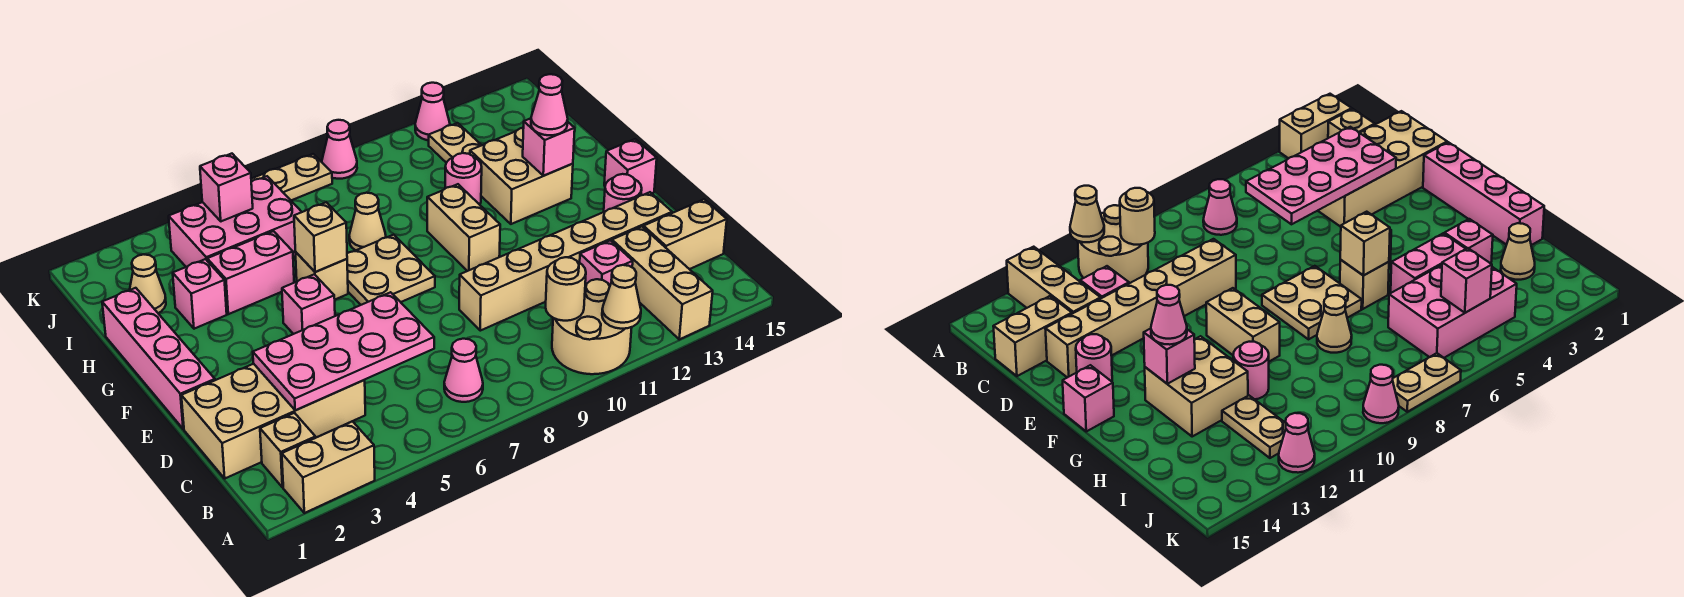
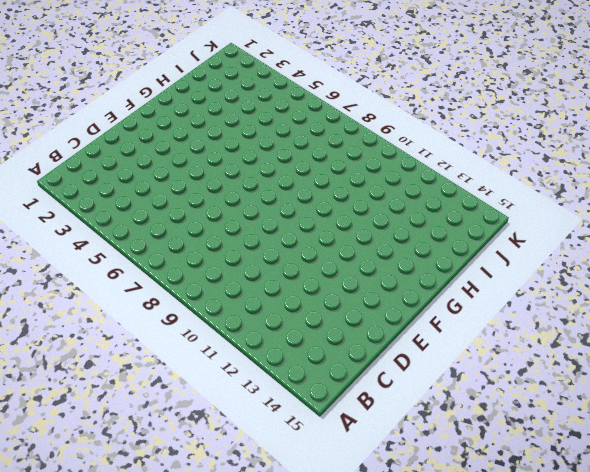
none -> tan 1x2 brick [282,421,375,513]
none -> tan 2x2 round brick [552,279,632,374]
none -> tan 1x3 brick [612,227,713,339]
none -> tan 1x1 brick [260,413,316,487]

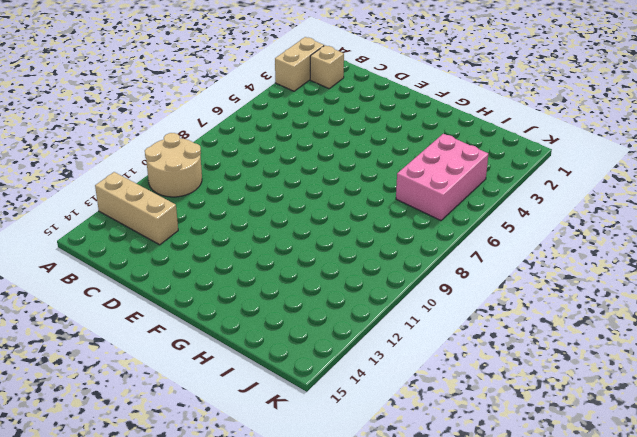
none -> pink 1x1 cone [444,339,483,402]
none -> tan 2x4 brick [181,364,365,478]
none -> pink 1x1 brick [580,240,633,286]
none -> tan 1x2 brick [643,199,727,269]

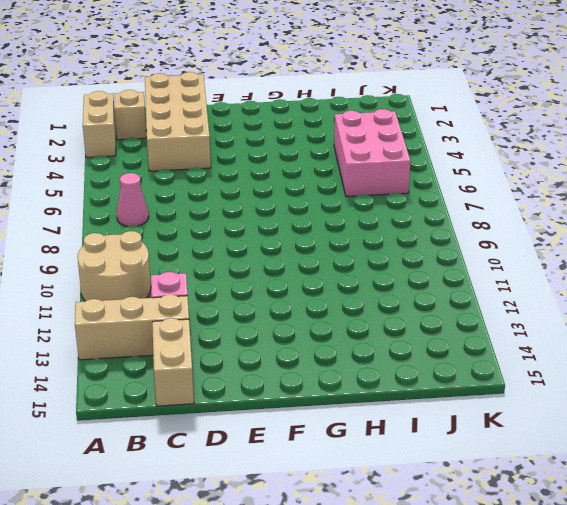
none -> tan 1x6 brick [459,192,672,331]
none -> pink 1x4 brick [102,288,215,429]
none -> pink 1x1 round brick [604,174,642,212]
none -> pink 1x1 brick [282,274,335,334]

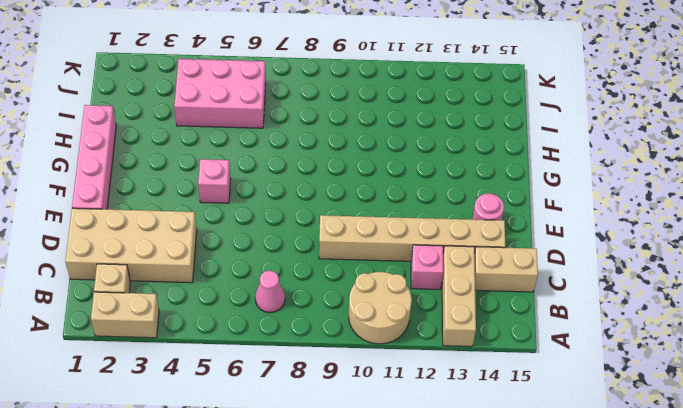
none -> tan 2x2 plate [347,235,435,305]
none -> tan 1x2 brick [427,184,500,271]
none -> pink 1x1 brick [604,139,657,195]
none -> tan 1x1 brick [295,252,348,299]

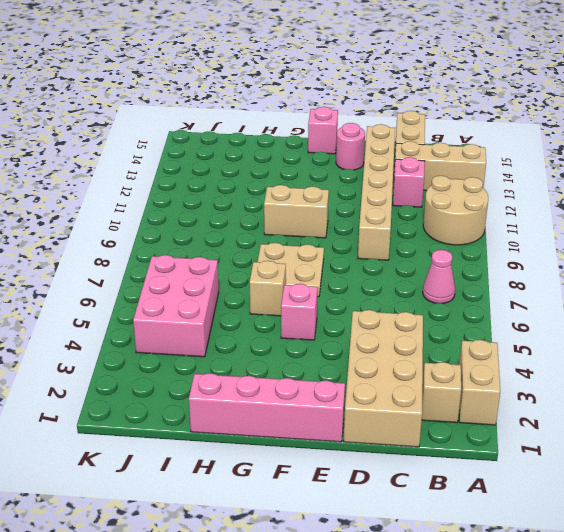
none -> tan 2x2 brick [470,128,573,224]
none -> pink 1x1 brick [173,259,227,329]
none -> pink 1x2 brick [207,231,294,314]
none -> tan 1x1 cone [349,193,386,250]

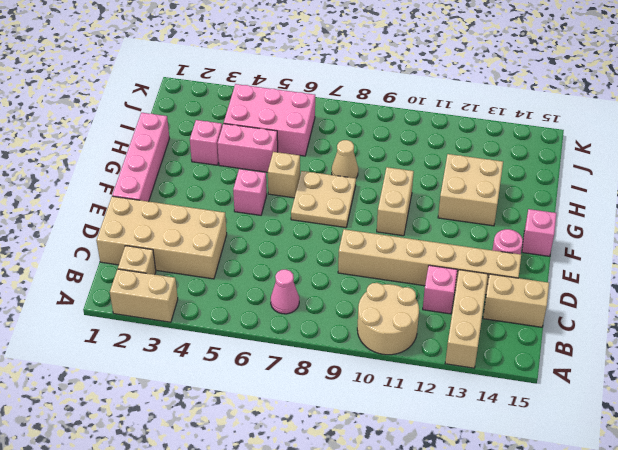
none -> pink 1x1 round brick [445,153,482,205]
none -> tan 1x1 cone [130,254,166,313]
none -> tan 1x2 plate [429,123,482,163]
none -> tan 1x2 plate [251,154,332,200]

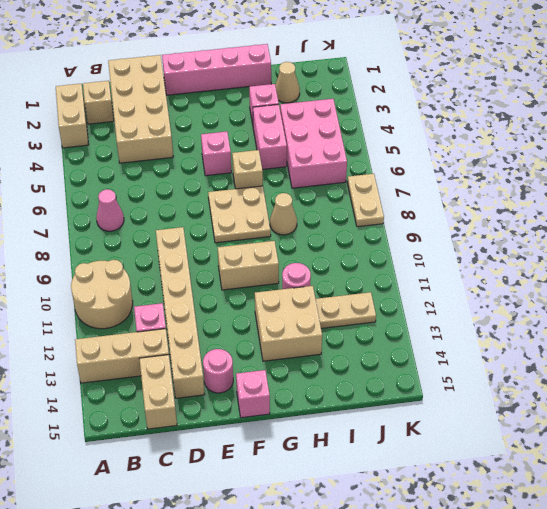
none -> pink 1x1 cone [322,120,357,179]
none -> pink 1x1 cone [415,83,450,140]
none -> tan 1x1 cone [602,265,641,329]
none -> tan 1x1 round brick [546,257,586,321]

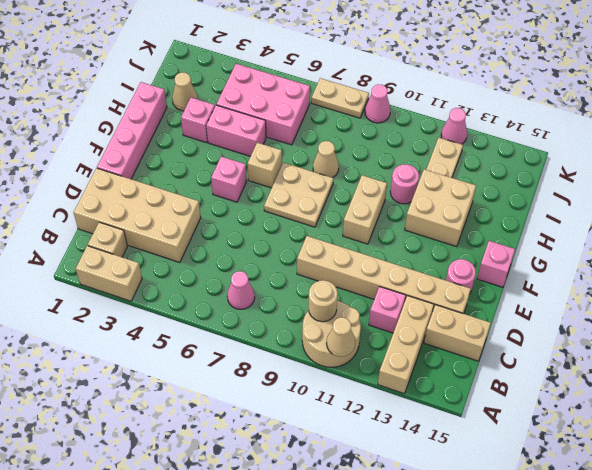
none -> pink 2x4 plate [253,292,434,410]
none -> tan 1x1 brick [294,202,347,272]
none -> pink 1x1 brick [523,118,575,176]
none -> pink 1x1 brick [200,154,253,221]

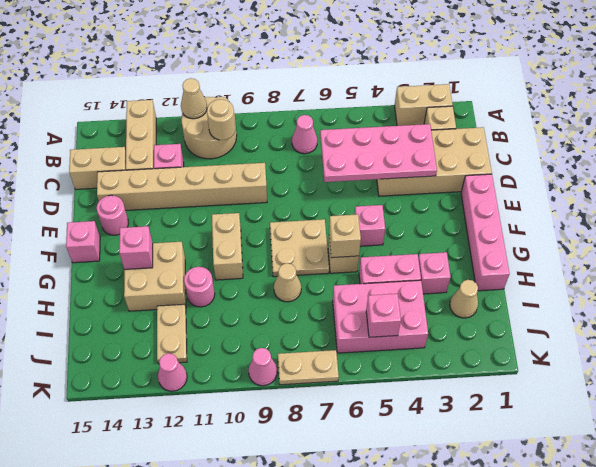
none -> pink 1x1 cone [531,74,568,135]

